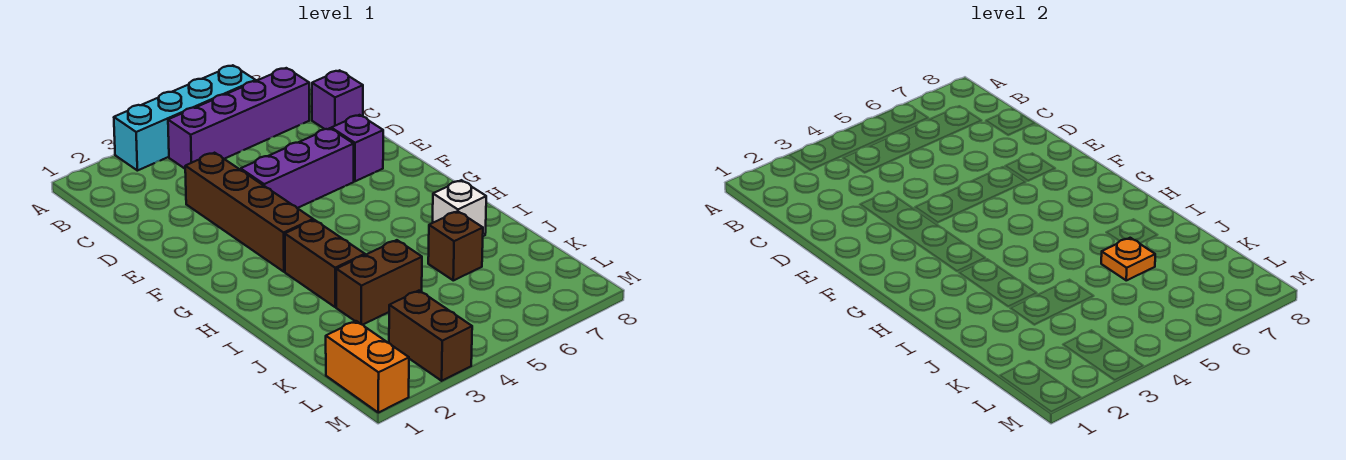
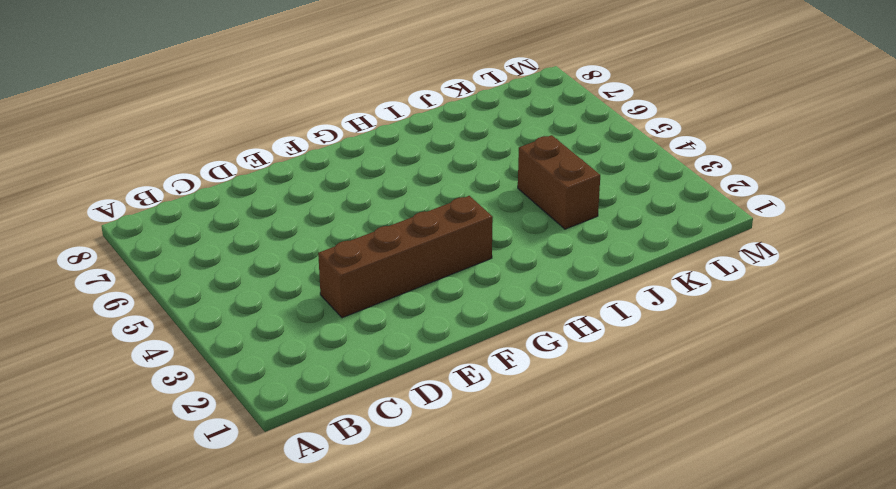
none -> cyan 1x4 brick [114,65,256,171]
none -> purple 1x4 brick [168,68,309,169]
none -> purple 1x1 brick [312,70,363,129]

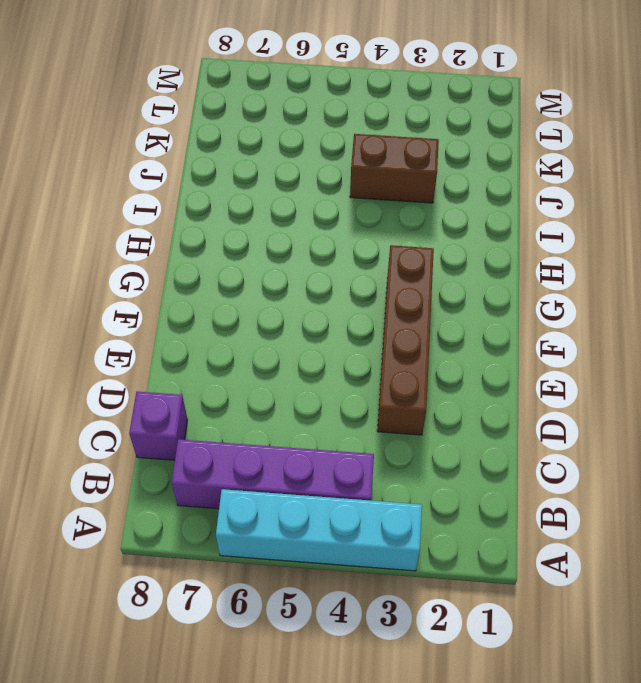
none -> purple 1x3 brick [241,128,354,208]
none -> purple 1x1 brick [331,115,383,181]
none -> brown 1x2 brick [285,220,365,307]

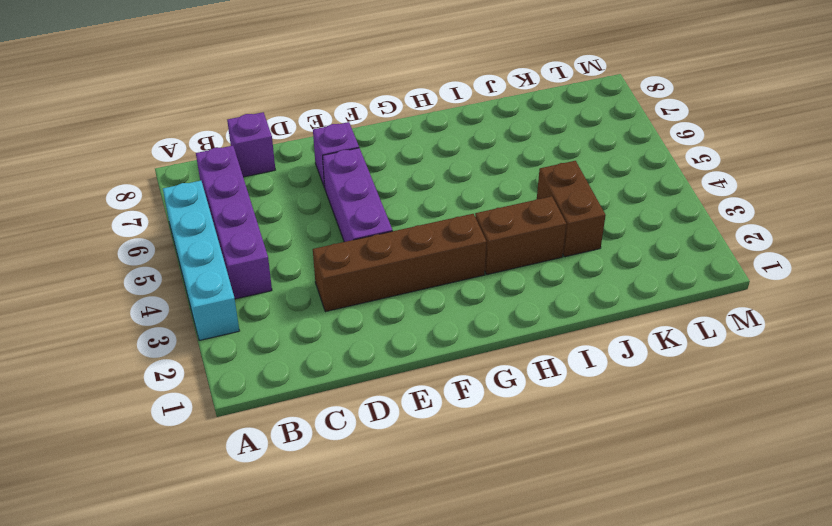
none -> white 1x1 brick [433,180,486,236]
none -> brown 1x1 brick [428,211,483,280]
none -> orange 1x2 brick [326,321,409,413]

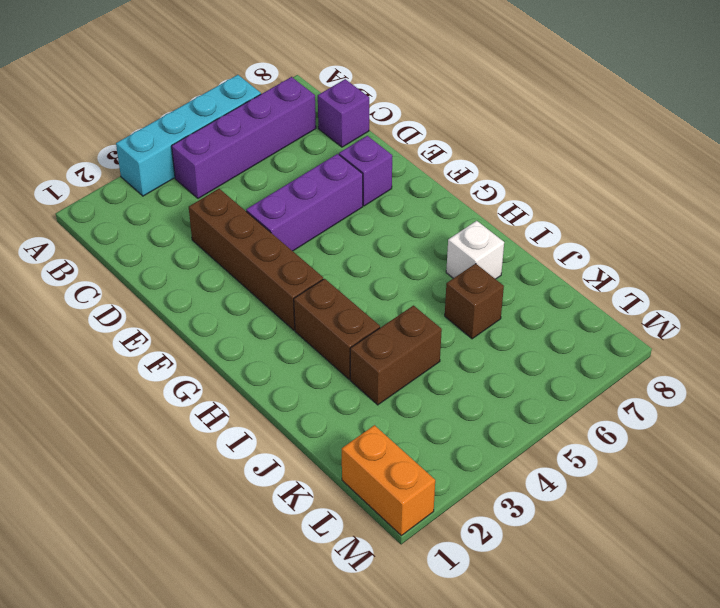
none -> brown 1x2 brick [389,291,472,381]
none -> orange 1x1 plate [1101,238,1155,280]

